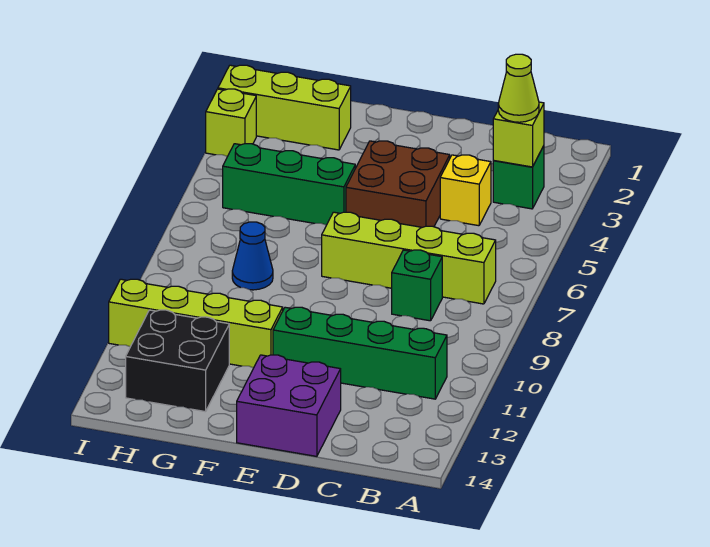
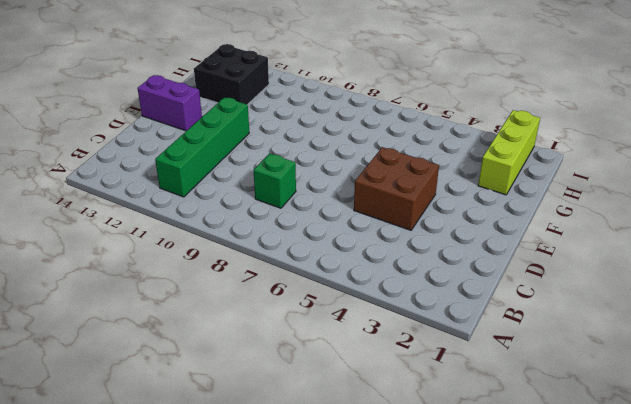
purple 1x2 brick [137,75,202,131] -> purple 2x2 brick [237,355,341,456]
none -> green 1x1 brick [493,146,544,209]
none -> lime 1x4 brick [322,212,496,304]
none -> yellow 1x1 brick [440,155,491,226]

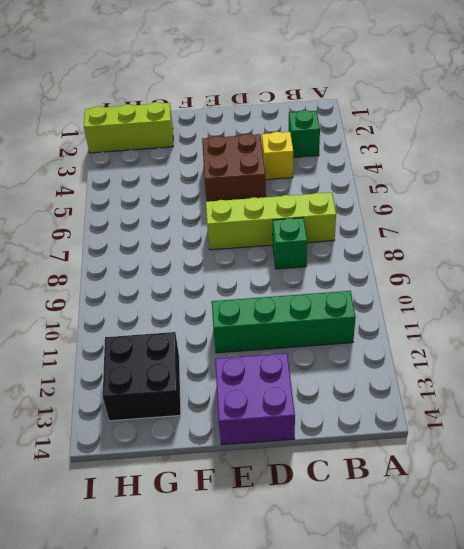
none -> green 1x3 brick [223,144,355,225]
none -> lime 1x4 brick [109,279,283,368]
none -> blue 1x1 cone [232,222,273,290]

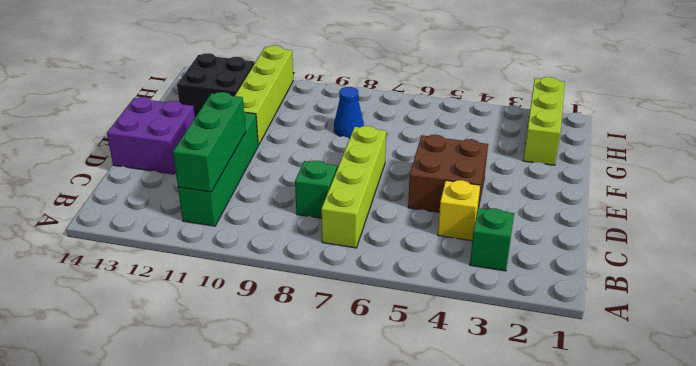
green 1x3 brick [173,92,246,192] -> green 1x3 brick moved to [223,144,355,225]
none -> lime 1x1 brick [206,89,256,156]
none -> lime 1x1 brick [493,102,544,167]
none -> lime 1x1 cone [498,54,539,122]

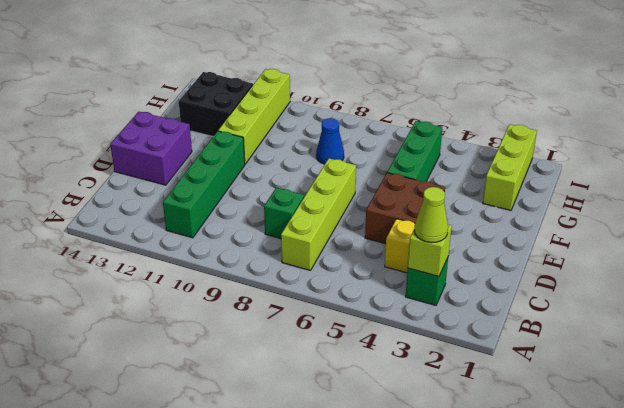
none -> lime 1x1 brick [206,89,256,156]

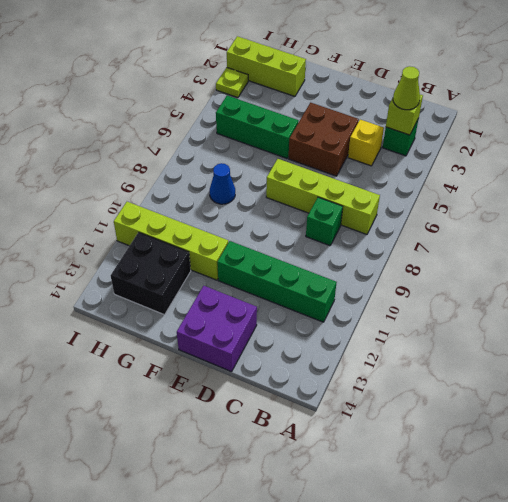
lime 1x1 plate [216,68,248,98] -> lime 1x1 brick [206,89,256,156]

